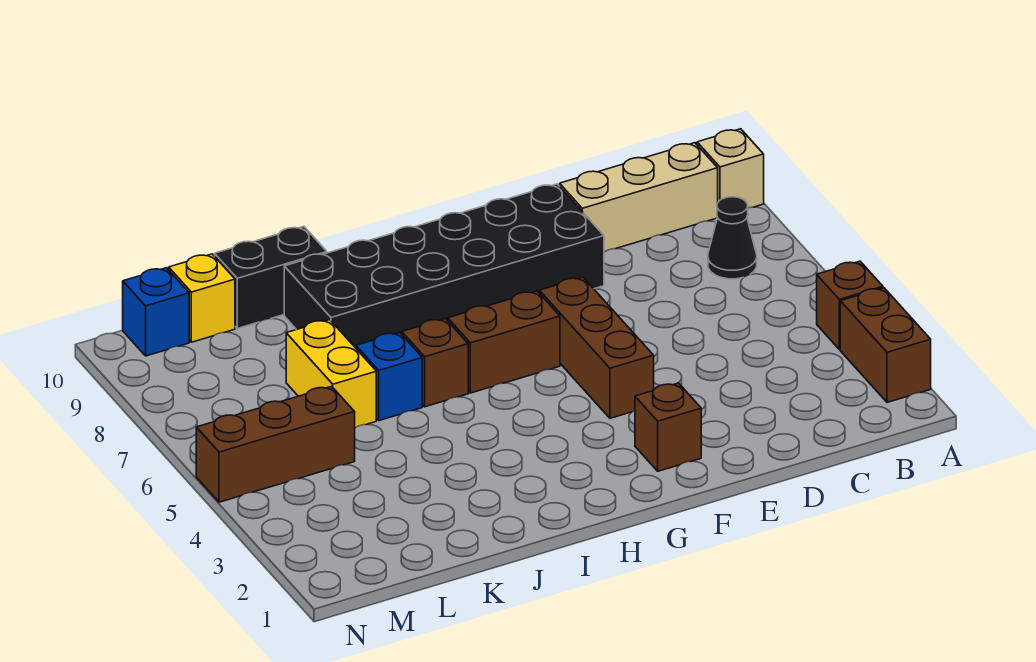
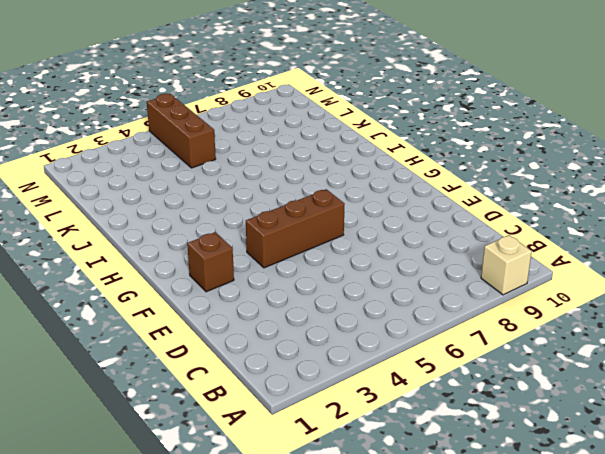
none -> brown 1x2 brick [840,288,931,402]
none -> brown 1x1 brick [817,261,883,349]
none -> black 1x1 cone [708,197,757,279]

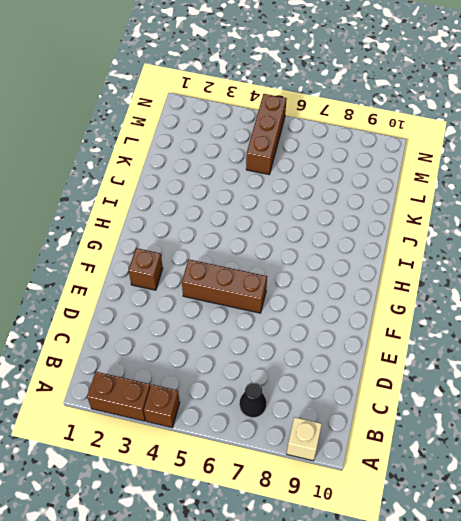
none -> tan 1x3 brick [560,143,718,252]
none -> black 2x6 brick [284,184,604,348]
none -> brown 1x2 brick [448,291,560,393]

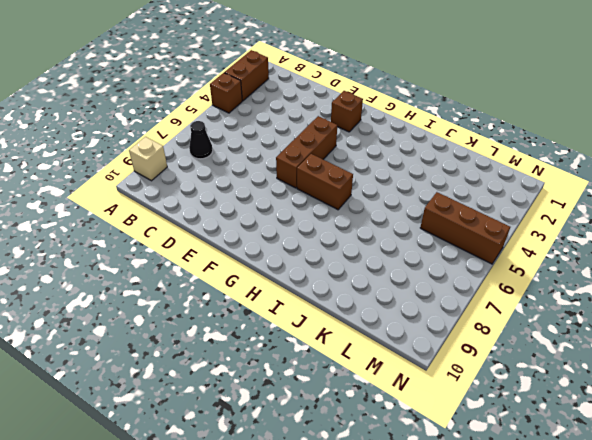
none -> tan 1x3 brick [560,143,718,252]
none -> black 2x6 brick [284,184,604,348]
none -> brown 1x1 brick [402,319,468,407]

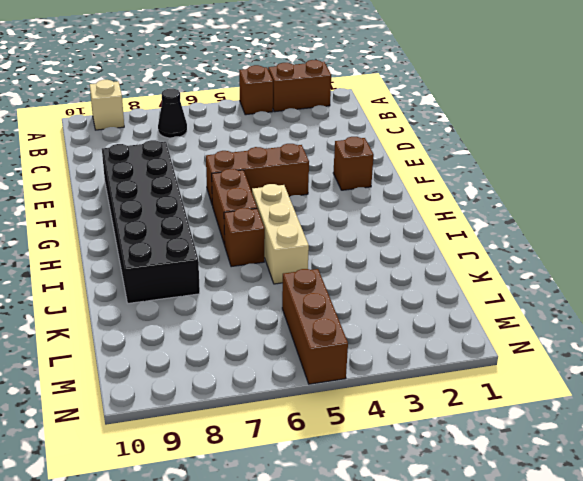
tan 1x3 brick [252,184,309,284] -> tan 1x3 brick moved to [560,143,718,252]
none -> blue 1x1 brick [356,332,422,421]
none -> black 1x2 brick [215,227,327,328]
none -> yellow 1x2 brick [286,320,376,428]

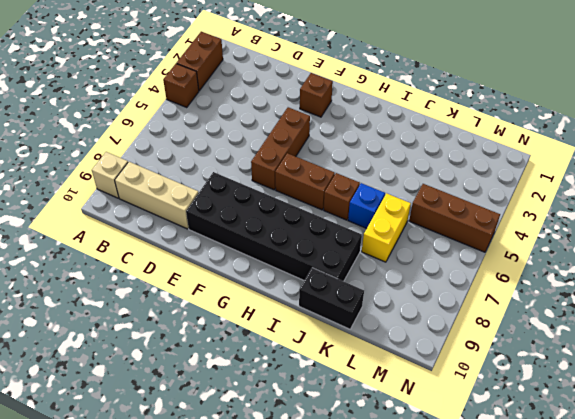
none -> black 1x1 cone [708,197,757,279]
none -> yellow 1x1 brick [169,254,235,342]
none -> blue 1x1 brick [123,268,189,356]

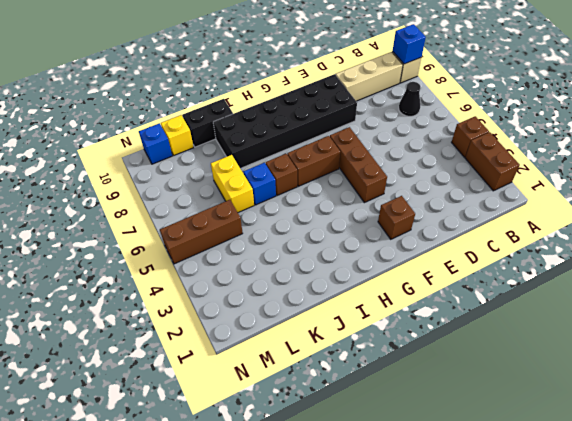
blue 1x1 brick [393,24,426,64] -> none

